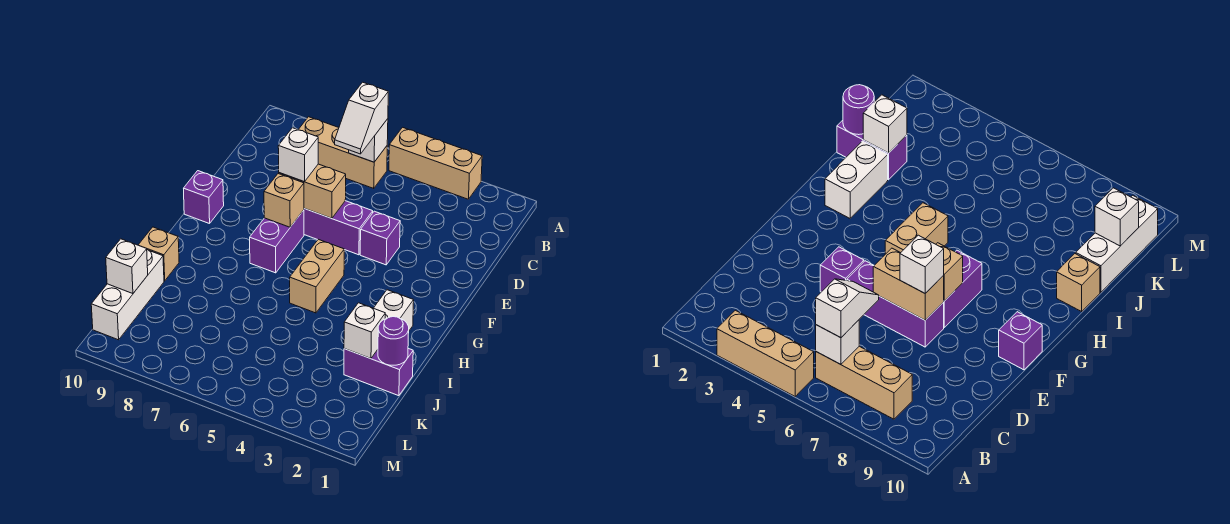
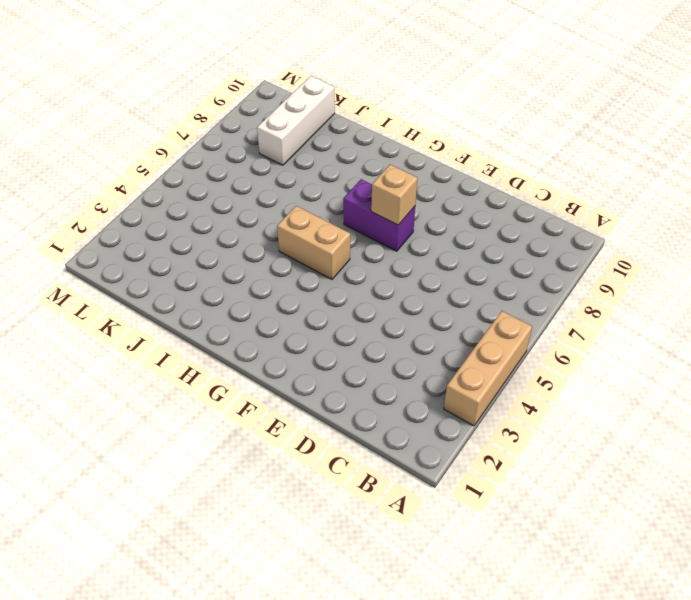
white 1x3 brick [257,76,335,165] -> white 1x3 brick turned to [91,250,164,340]
none -> tan 1x3 brick [298,117,387,188]
none -> purple 1x1 brick [360,211,400,265]
none -> purple 1x3 brick [304,201,373,255]

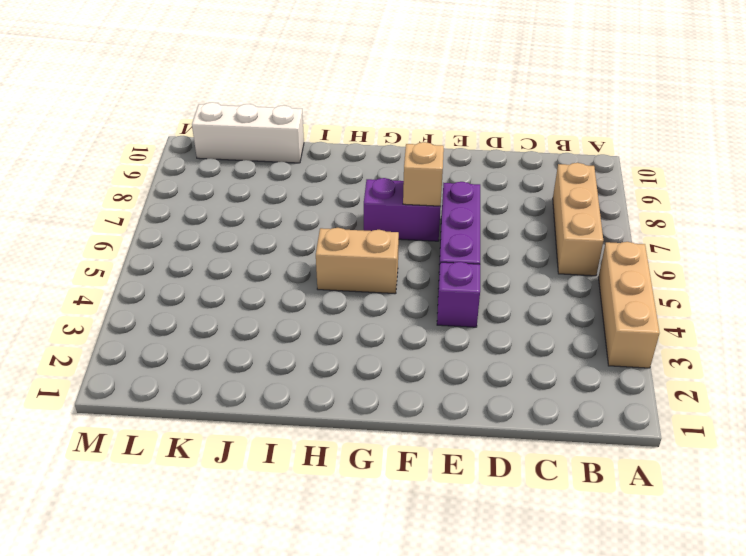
none -> purple 1x1 brick [184,171,224,224]
none -> white 1x2 brick [374,290,414,330]
none -> tan 1x1 brick [139,227,179,281]

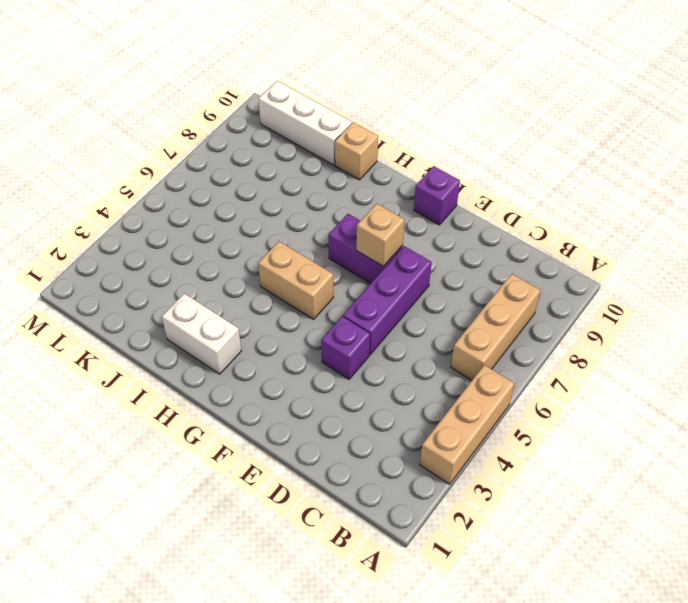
none -> purple 1x2 brick [344,348,413,396]
none -> white 1x1 brick [349,119,388,162]
none -> tan 1x2 brick [279,164,346,218]

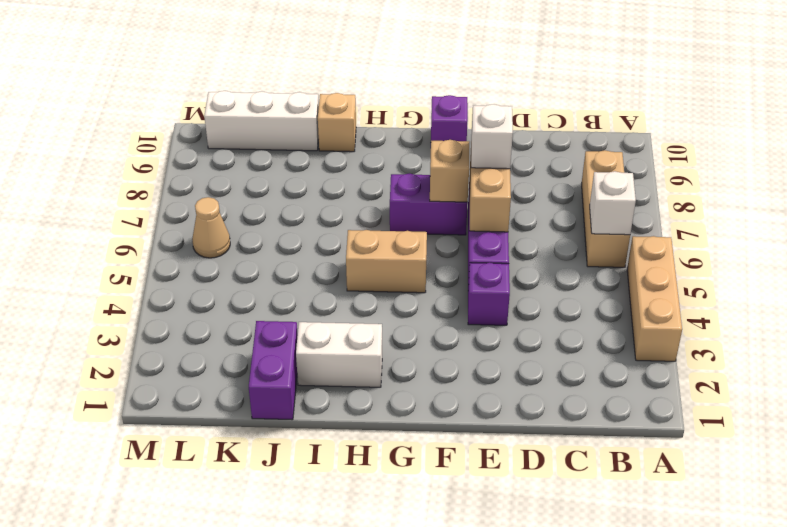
tan 1x1 cone [192,197,230,258] -> none
none -> purple 1x1 round brick [378,317,409,365]
none -> white 1x1 brick [344,303,385,359]
none -> white 1x1 brick [106,239,148,294]

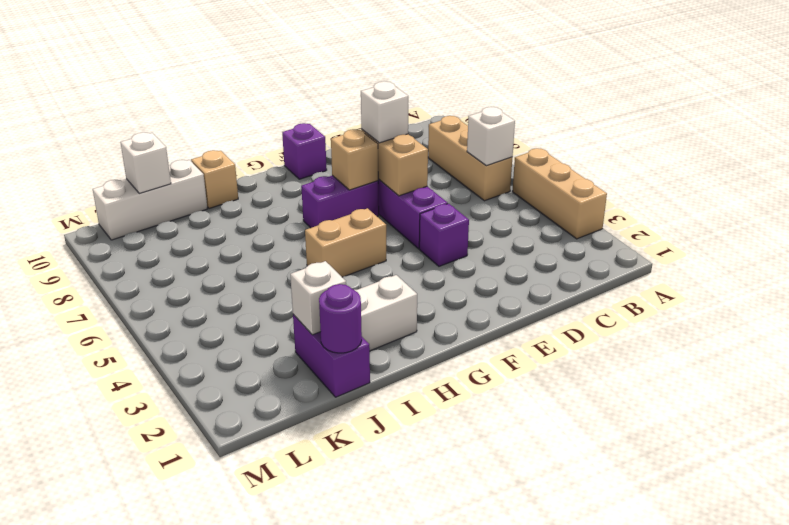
none -> white 1x2 slope [335,82,388,154]

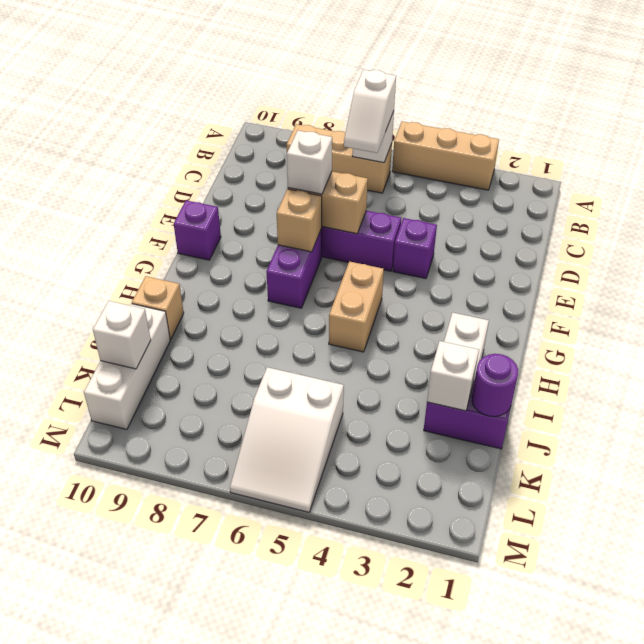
white 2x3 slope [230,367,344,512] -> none

